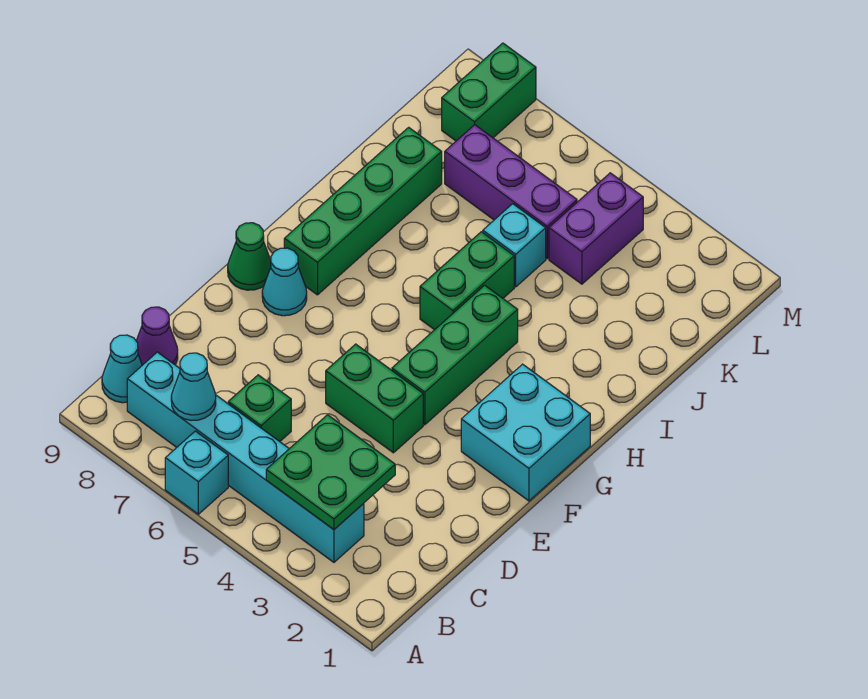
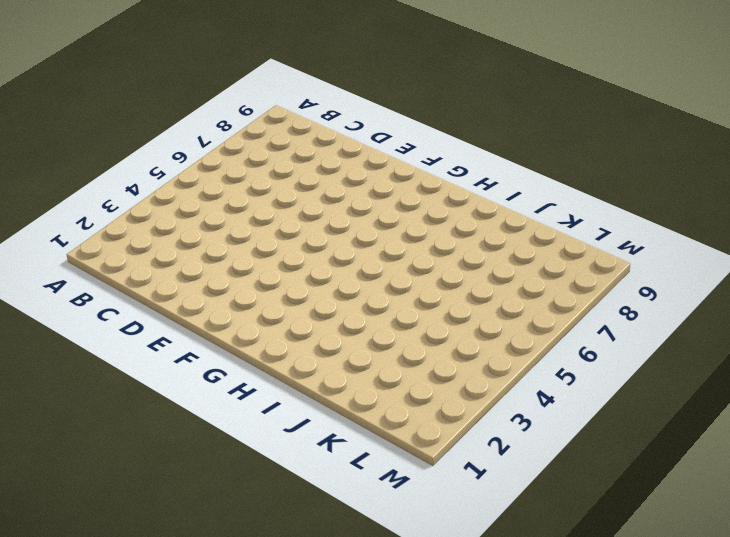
none -> cyan 1x1 brick [165,431,228,514]
none -> cyan 1x6 brick [127,352,364,562]
none -> cyan 1x1 cone [102,335,142,403]

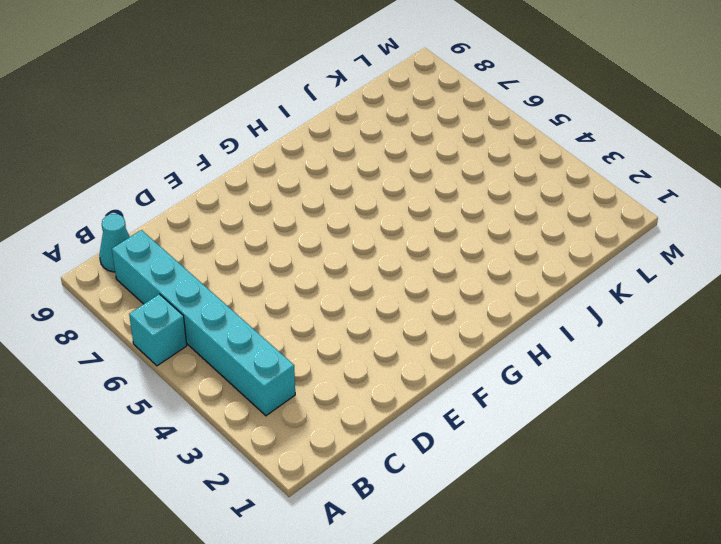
none -> green 1x1 brick [228,375,291,442]
none -> purple 1x1 cone [136,307,178,365]
none -> green 1x2 brick [326,344,423,453]

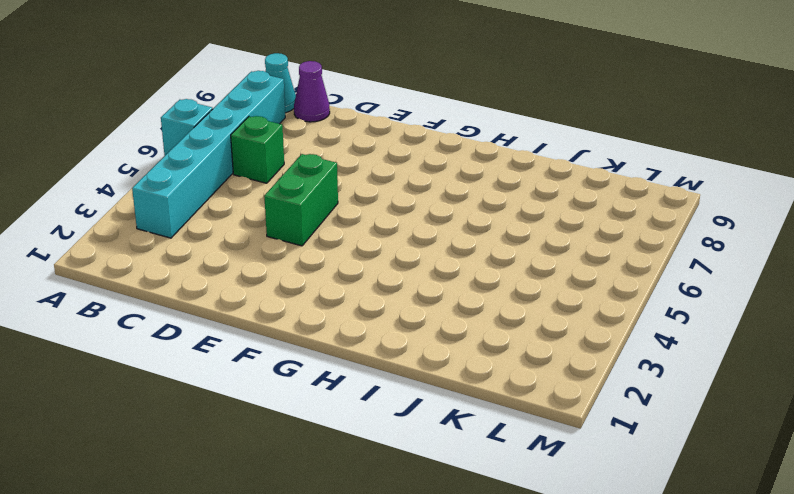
none -> cyan 2x2 brick [461,364,590,501]
none -> green 1x3 brick [392,285,518,425]
none -> cyan 1x1 cone [262,248,307,316]

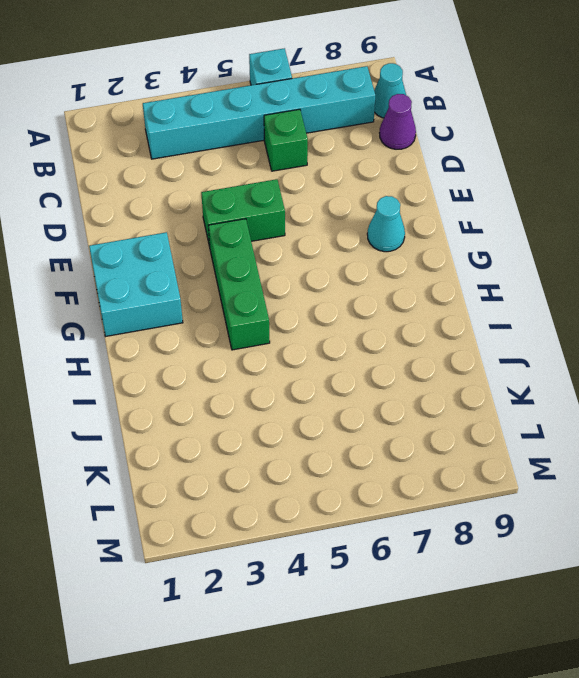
none -> green 1x1 cone [228,223,271,290]
none -> green 1x4 brick [284,127,442,295]
none -> green 1x2 brick [420,232,514,330]

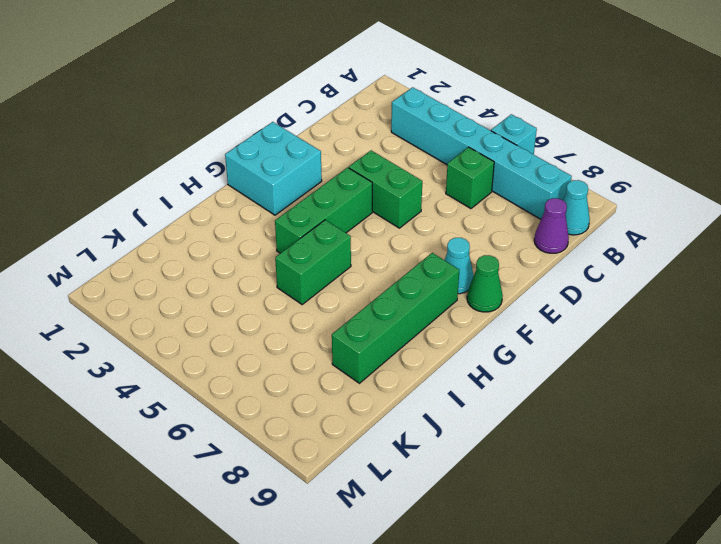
none -> cyan 1x1 brick [483,204,546,287]
none -> purple 1x2 brick [549,173,643,284]
none -> purple 1x3 brick [445,125,577,259]

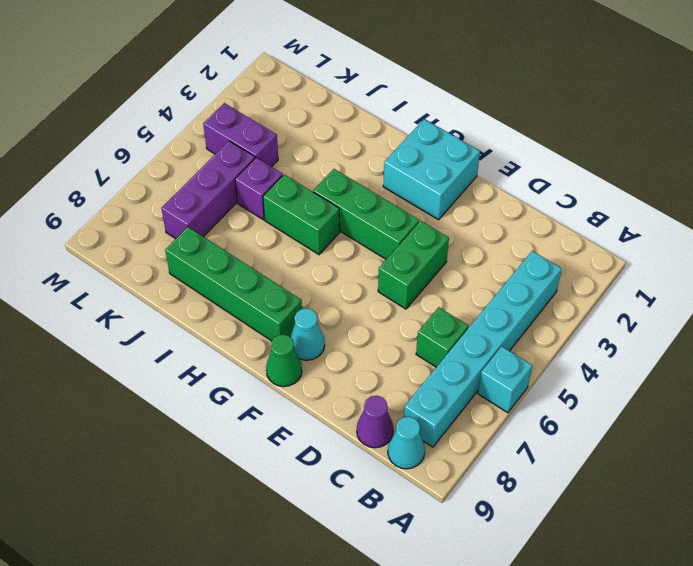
purple 1x1 brick [235,158,283,220] -> cyan 1x1 brick [483,204,546,287]
none -> green 1x2 brick [442,43,536,141]
none -> green 2x2 plate [266,415,395,530]
none -> cyan 1x1 cone [171,353,216,421]

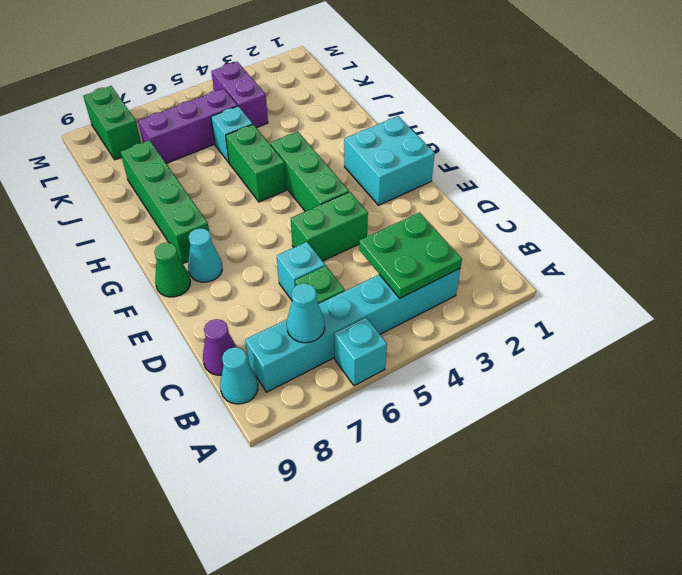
cyan 1x1 brick [277,242,325,300] -> none

